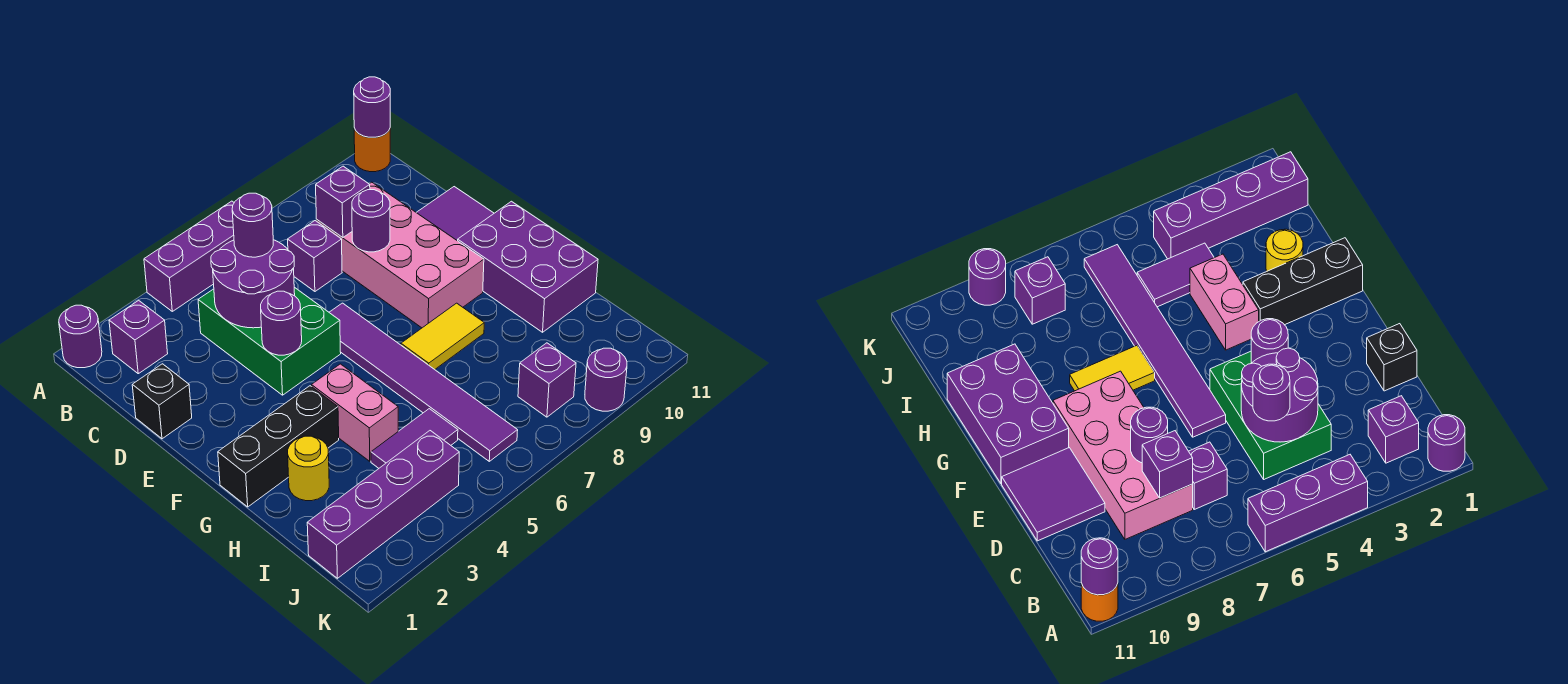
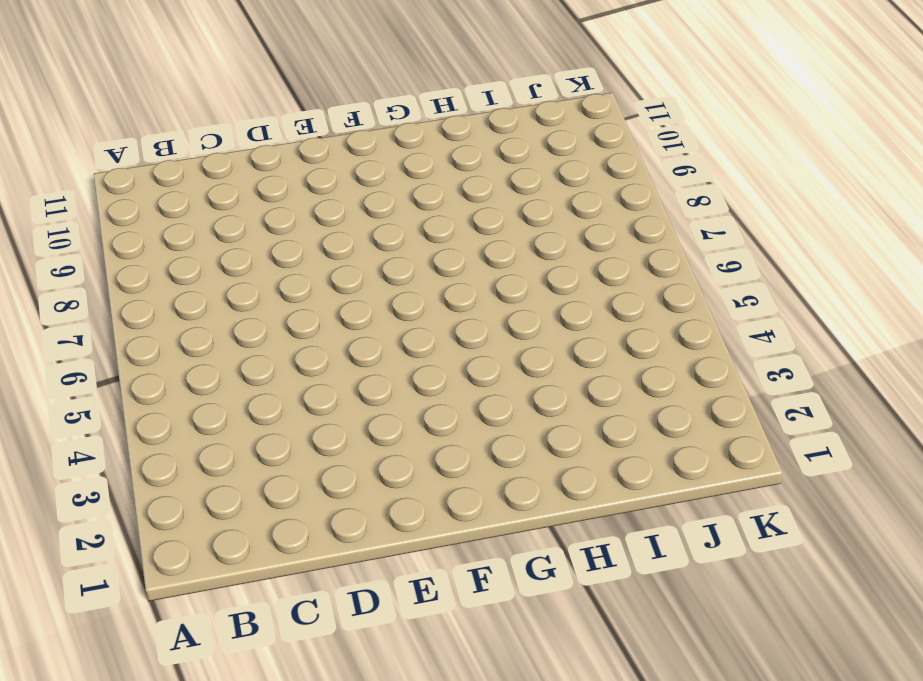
none -> purple 1x1 round brick [59,305,102,368]
none -> purple 1x3 brick [144,201,234,311]
none -> orange 1x1 round brick [354,128,390,172]

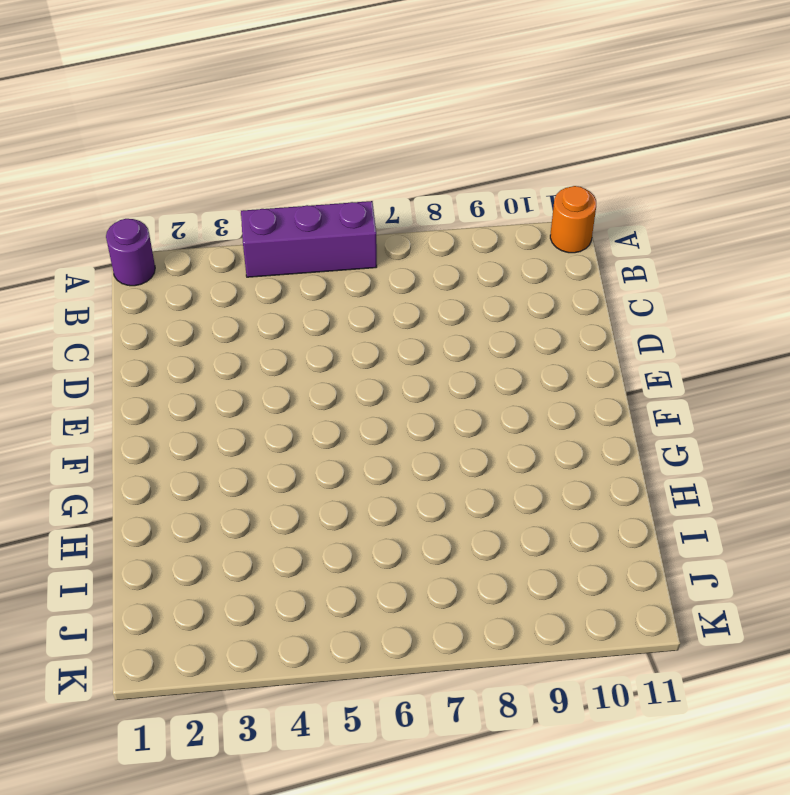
none -> purple 1x1 brick [109,300,168,374]
none -> green 2x3 brick [198,287,341,395]
none -> purple 1x1 brick [288,221,342,291]

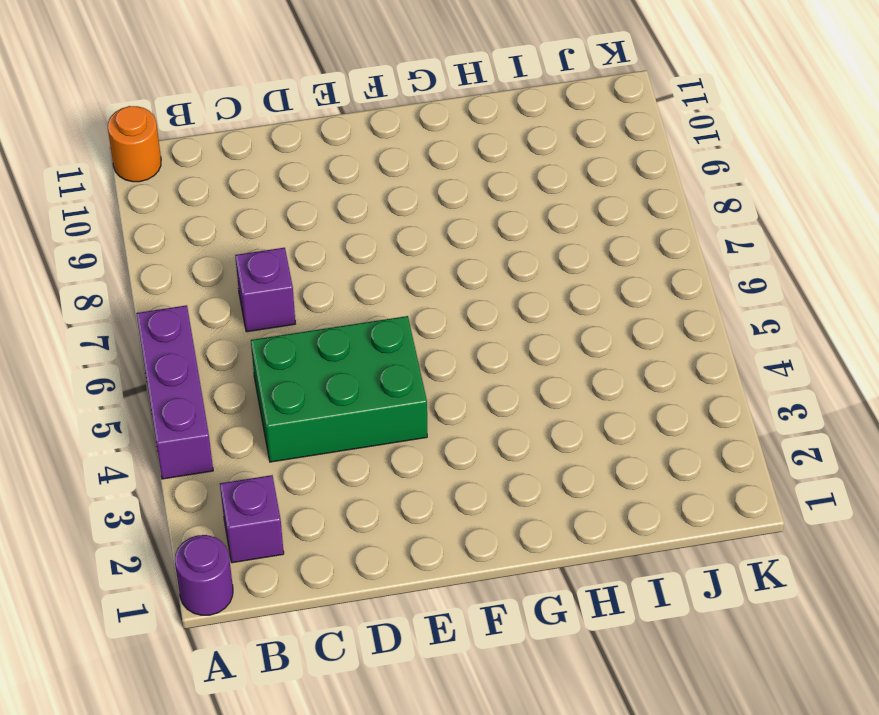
none -> pink 2x4 brick [317,182,484,328]
none -> black 1x1 brick [132,364,192,439]
none -> purple 2x2 tile [416,187,494,241]

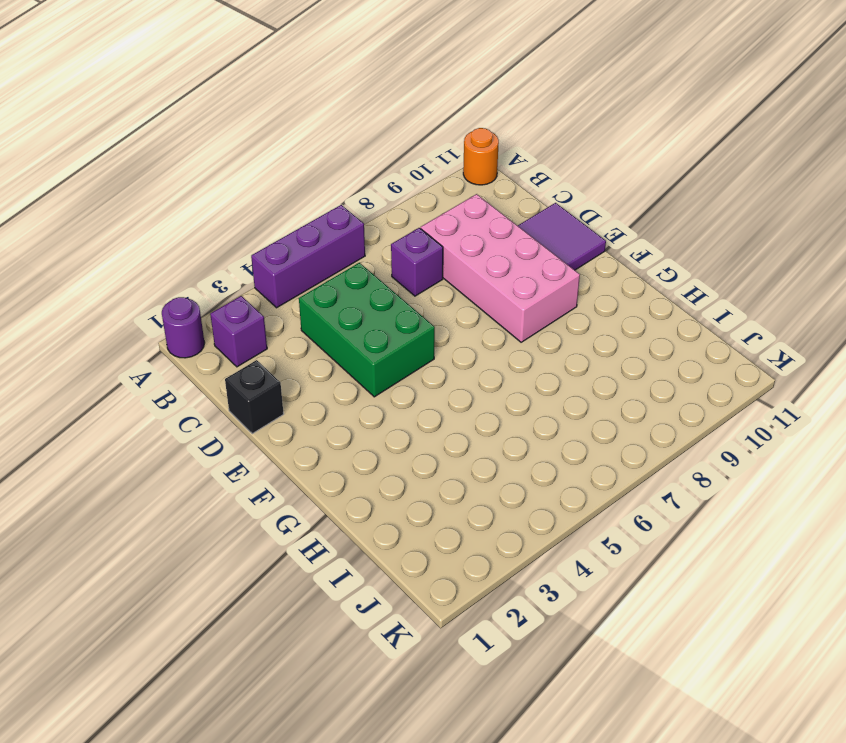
none -> purple 1x6 tile [329,303,518,461]
none -> purple 2x3 brick [458,201,598,332]
none -> black 1x3 brick [218,386,339,507]

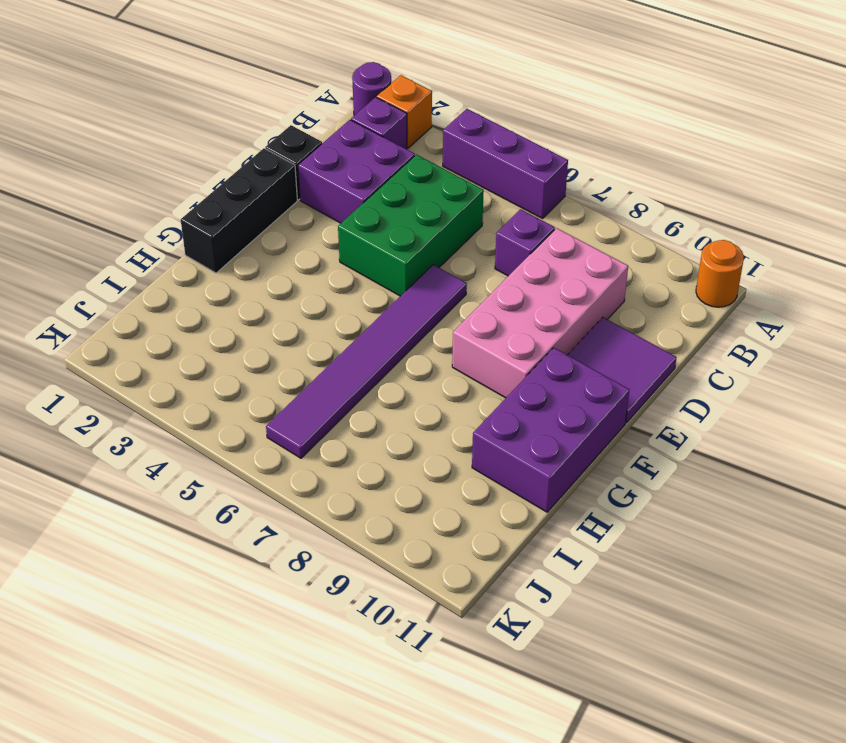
orange 1x1 brick [377,75,432,148] -> none
purple 2x2 brick [298,120,415,223] -> none
black 1x3 brick [181,148,297,273] -> black 1x3 brick turned to [218,386,339,507]
none -> pink 1x2 brick [312,364,398,461]
none -> yellow 1x2 tile [401,303,484,369]
none -> yellow 1x1 round brick [288,436,329,501]

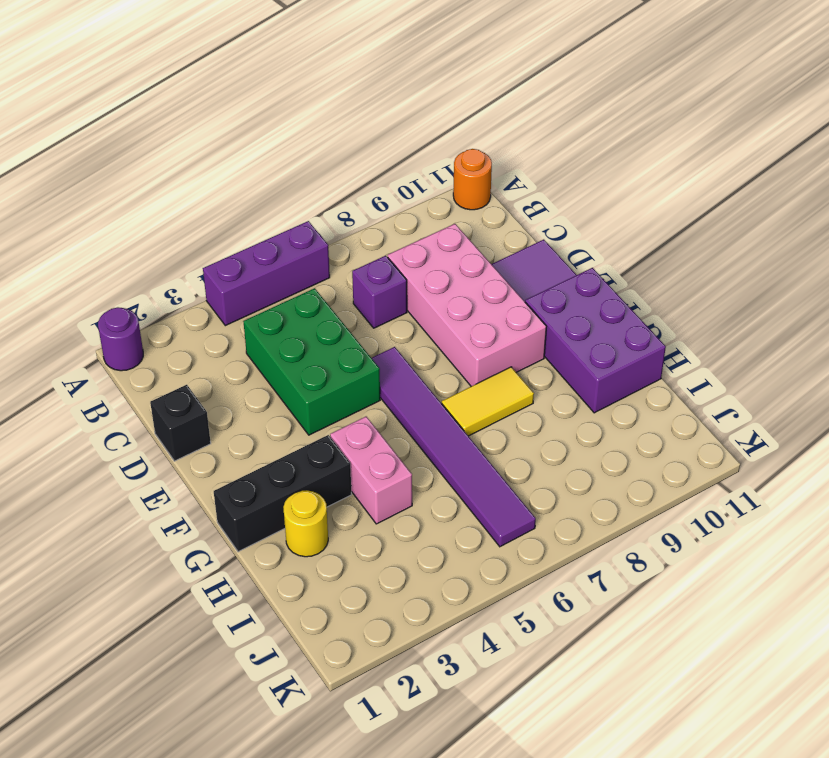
none -> purple 1x1 brick [109,300,168,374]
none -> purple 1x2 tile [371,409,458,468]
none -> purple 1x4 brick [307,431,459,578]

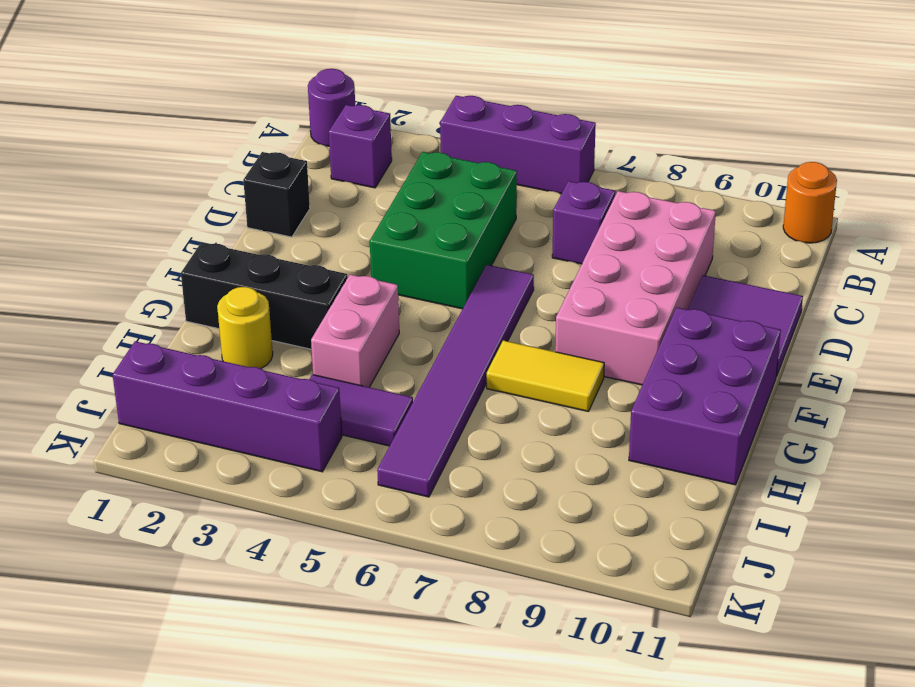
none -> purple 1x1 brick [518,343,576,417]
none -> purple 1x1 round brick [585,348,627,411]
none -> purple 1x1 round brick [354,77,390,137]

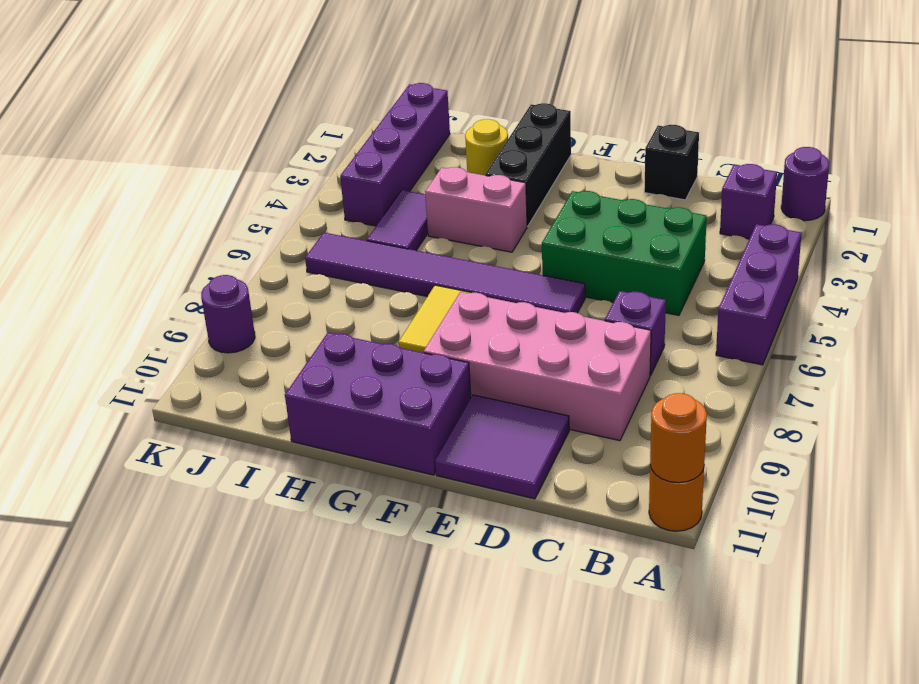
orange 1x1 round brick [650,393,707,483] -> purple 1x1 round brick [354,77,390,137]
none -> purple 1x1 brick [518,343,576,417]
none -> purple 2x2 round brick [211,240,295,328]
none -> purple 1x1 brick [316,166,370,238]

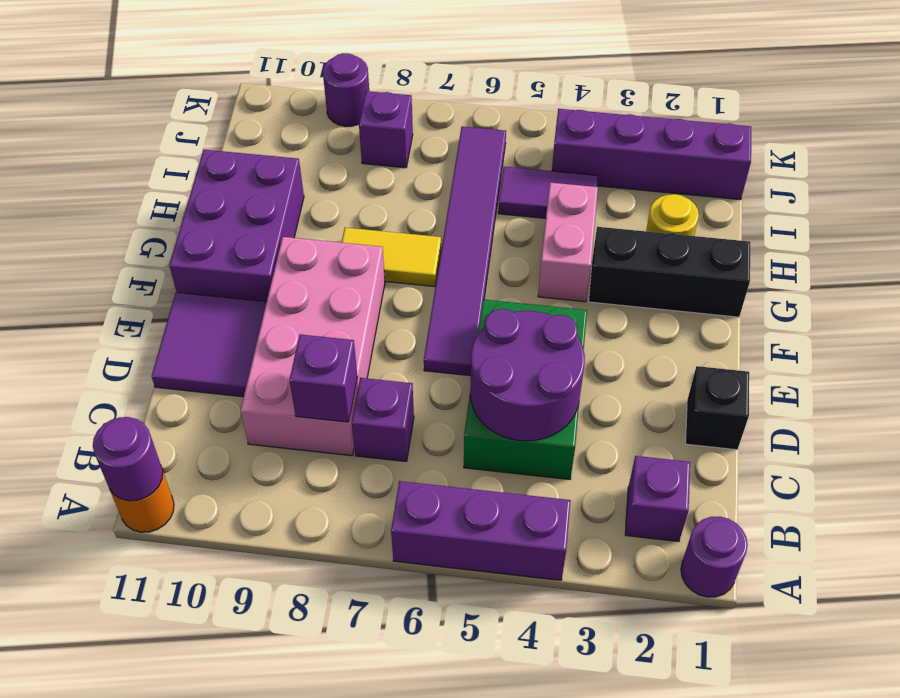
none -> purple 1x1 round brick [352,190,390,252]
none -> purple 1x1 round brick [261,291,302,355]
none -> purple 1x1 round brick [232,193,273,257]

